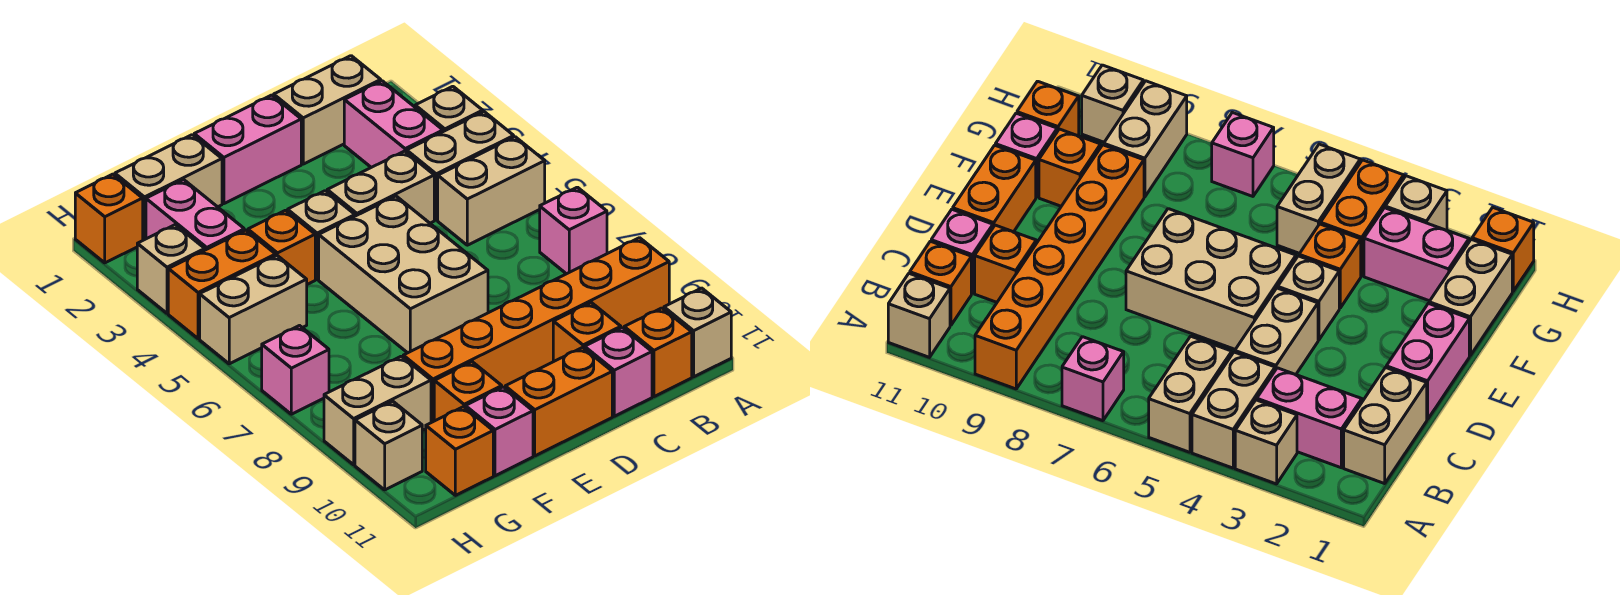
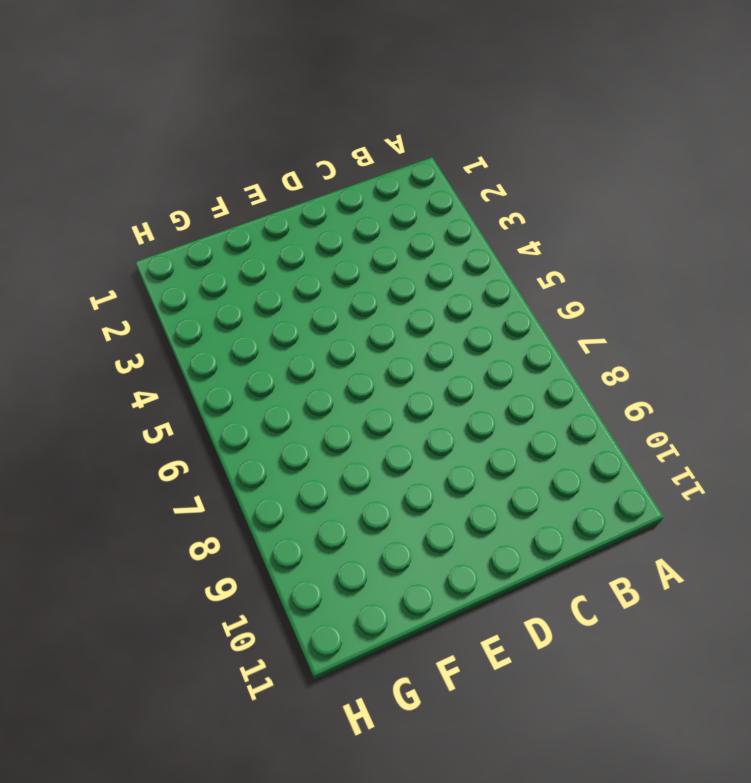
none -> tan 1x1 brick [415,86,483,132]
none -> tan 1x2 brick [407,112,514,220]
none -> tan 1x2 brick [438,137,545,245]

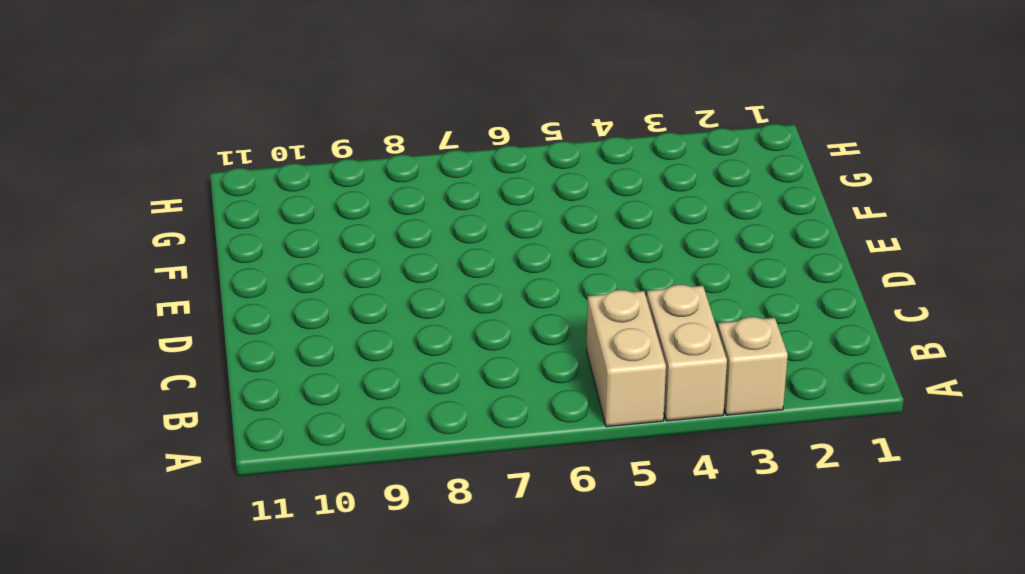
none -> pink 1x1 brick [540,187,607,274]
none -> orange 1x6 brick [403,238,669,423]
none -> tan 1x1 brick [664,288,731,377]

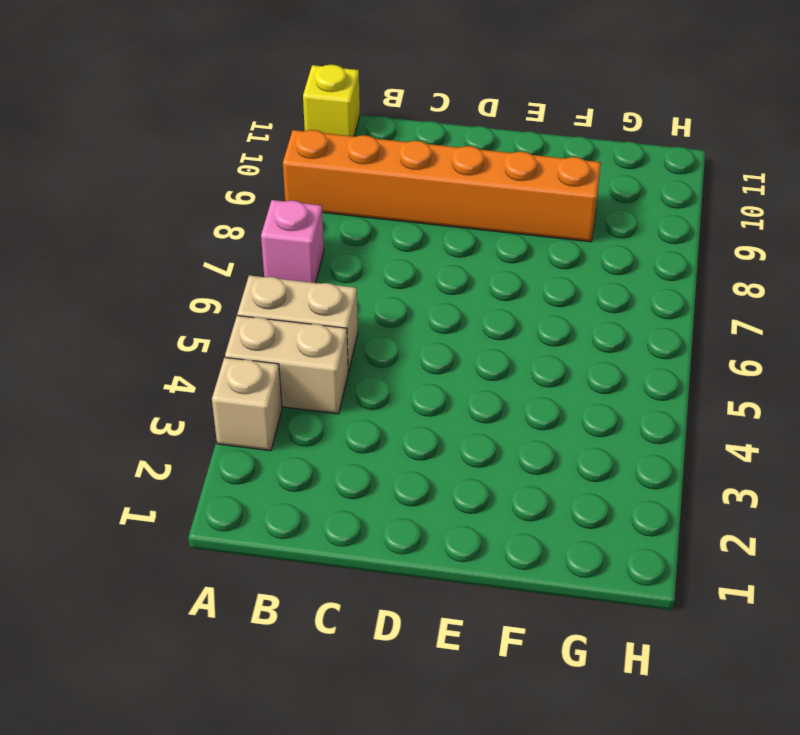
yellow 1x1 brick [303,65,360,136] -> tan 1x1 brick [664,288,731,377]
none -> tan 1x2 brick [274,56,381,164]
none -> pink 1x2 brick [344,81,443,167]
none -> orange 1x1 brick [624,308,692,397]

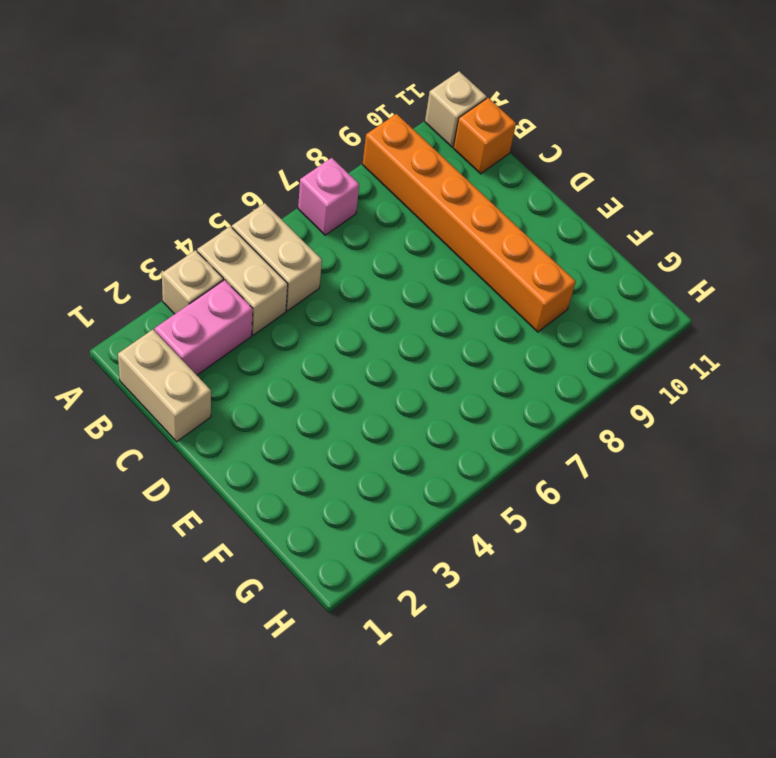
none -> tan 1x2 brick [327,151,434,223]
none -> orange 1x1 brick [553,302,621,362]
none -> pink 1x1 brick [585,328,652,416]

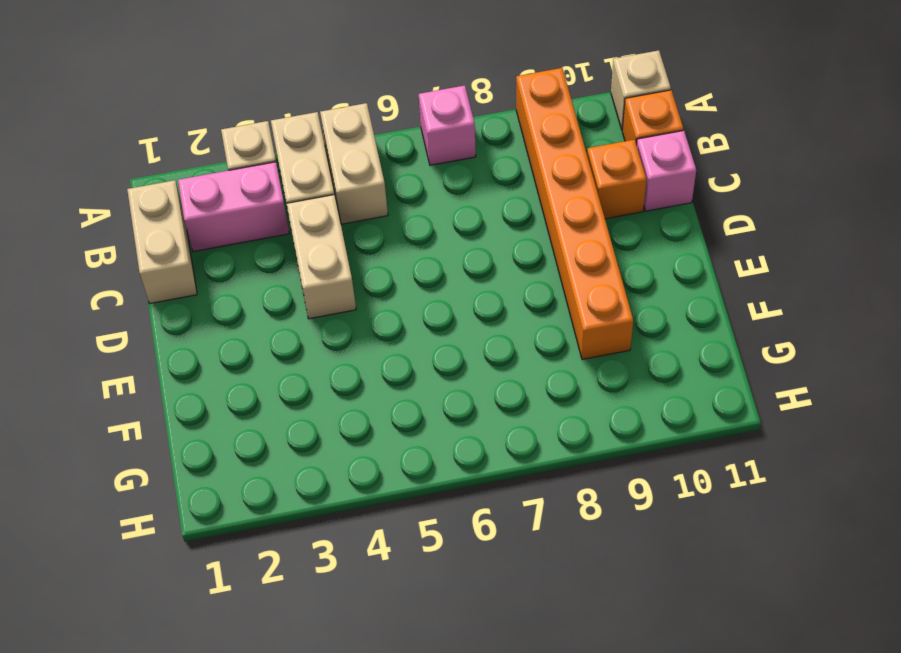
none -> pink 1x2 brick [194,95,301,204]
none -> tan 2x3 brick [319,196,488,353]
none -> orange 1x2 brick [505,347,612,456]

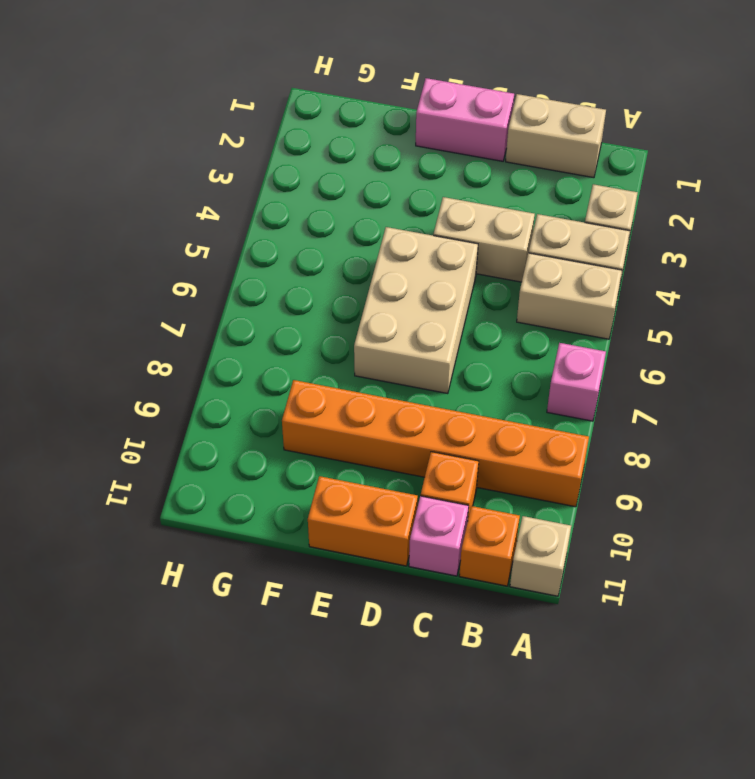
none -> pink 1x2 brick [344,81,443,167]
none -> tan 1x1 brick [288,191,355,279]
none -> tan 1x2 brick [115,135,222,240]

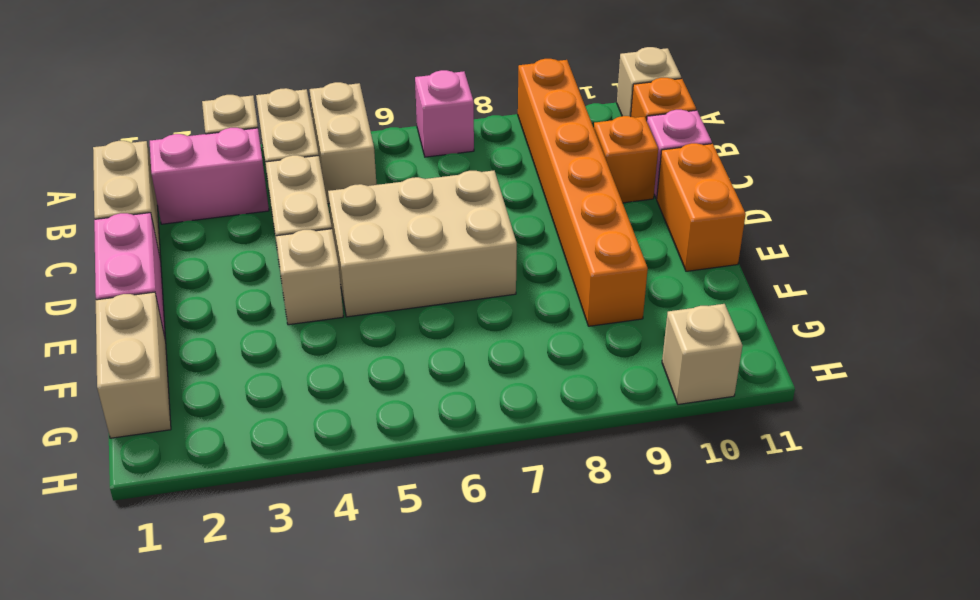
none -> orange 1x1 brick [248,210,315,284]
none -> orange 1x1 brick [434,362,502,421]
none -> pink 1x1 brick [466,387,533,476]

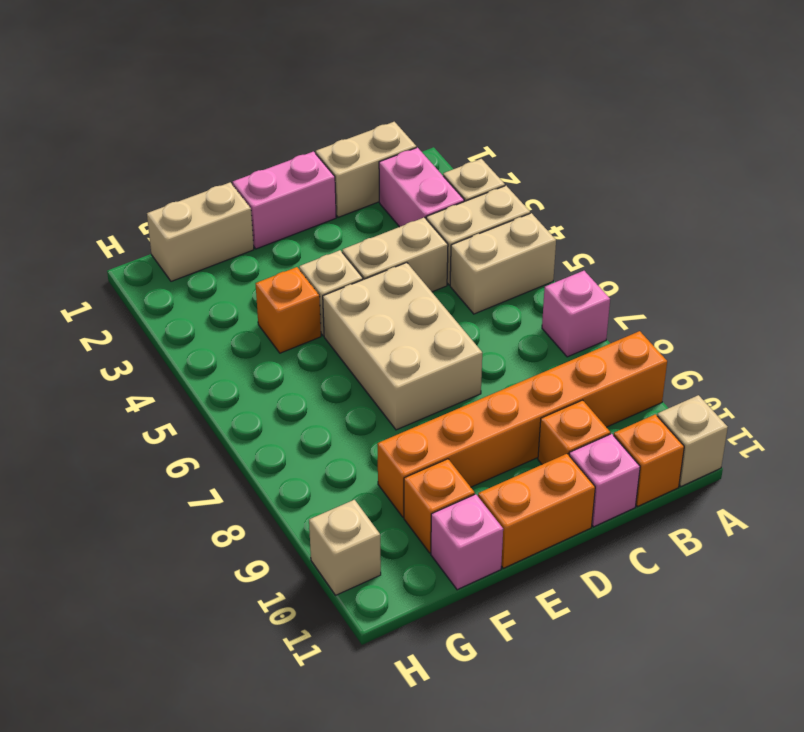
none -> pink 1x2 brick [146,180,244,250]
none -> orange 1x2 brick [168,230,276,339]
none -> tan 1x2 brick [200,255,307,364]

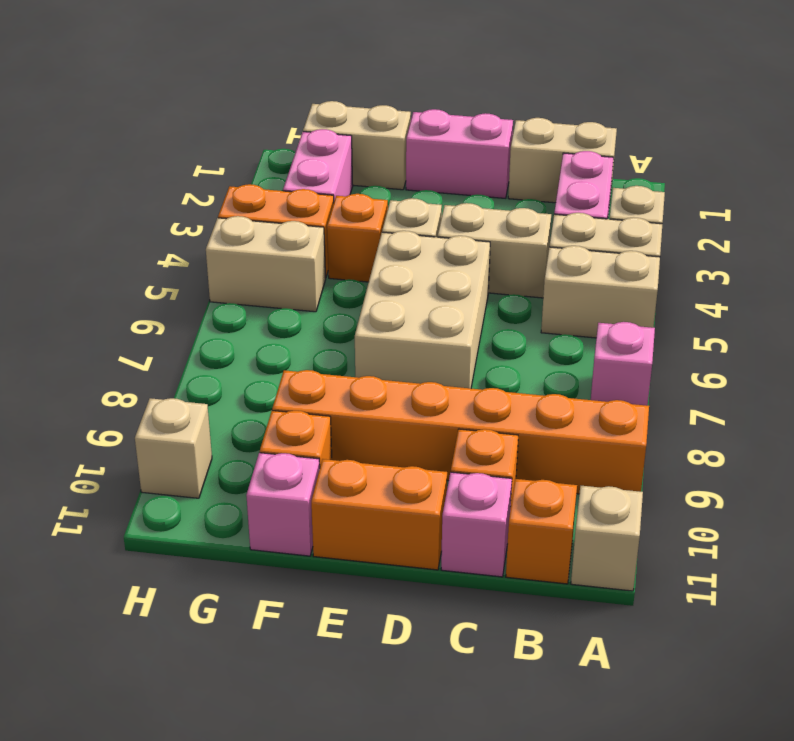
none -> tan 1x2 brick [324,356,431,465]
none -> orange 1x1 brick [426,407,493,495]
none -> orange 1x1 brick [75,174,143,263]

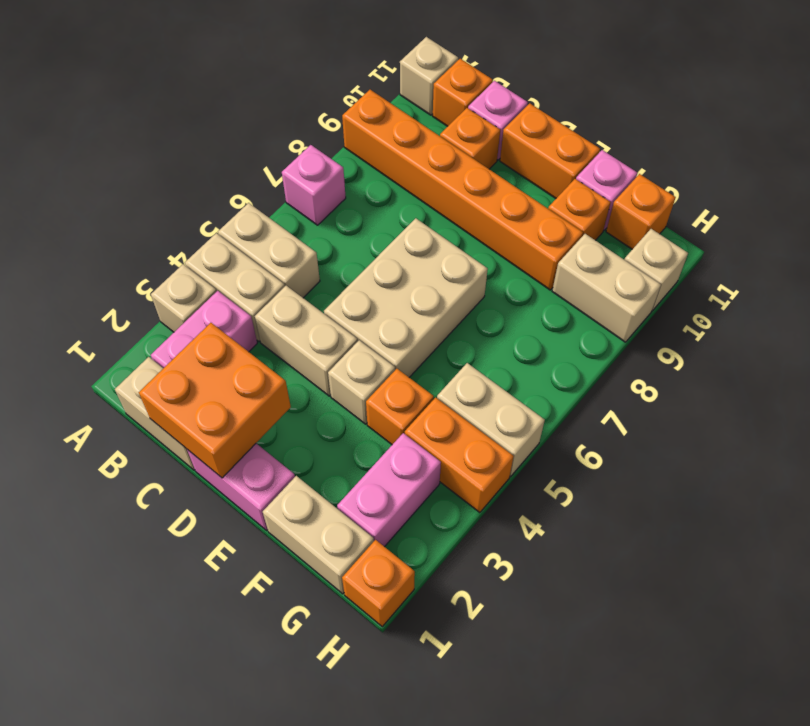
orange 2x2 brick [139,323,291,478] -> none
none -> tan 1x1 brick [137,225,205,313]
none -> pink 1x1 brick [262,326,329,414]

